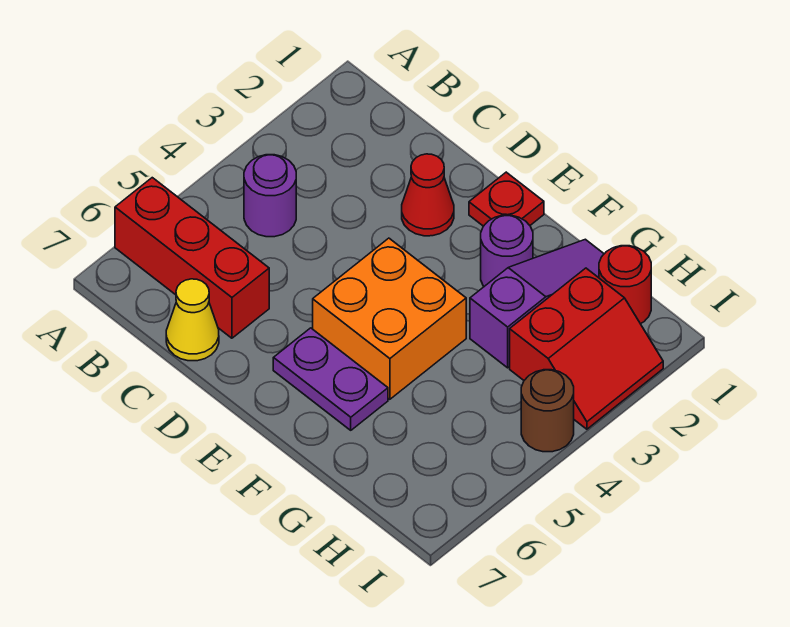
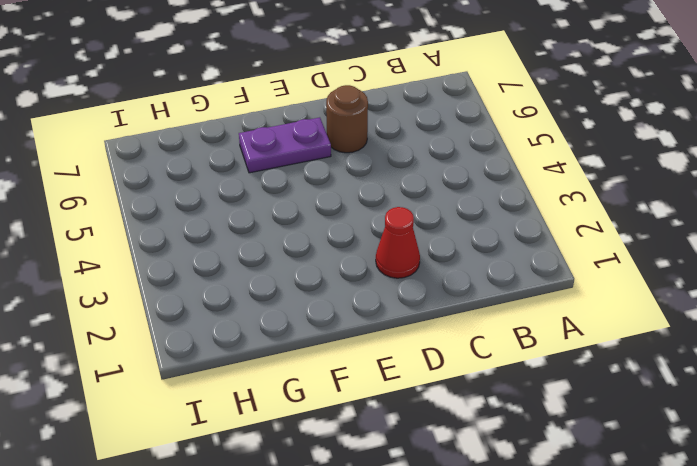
brown 1x1 round brick [326,85,368,153] -> brown 1x1 round brick moved to [521,370,574,452]
none -> red 1x3 brick [115,178,269,338]
none -> purple 1x1 round brick [244,155,296,237]
none -> yellow 1x1 cone [166,279,219,361]

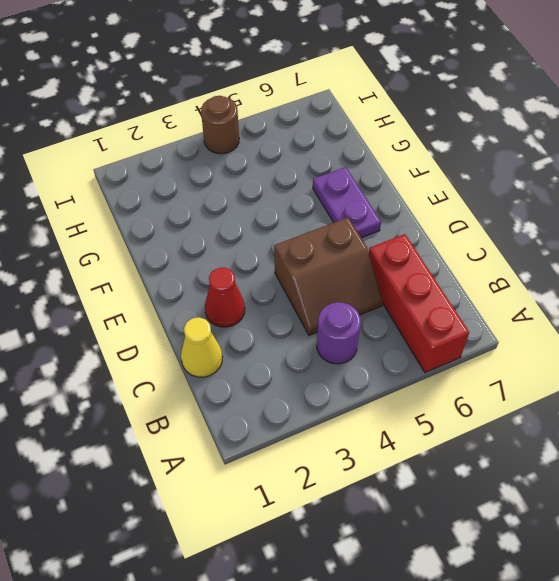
yellow 1x1 cone [181,317,223,377] -> yellow 1x1 cone moved to [166,279,219,361]
brown 2x2 slope [274,218,383,335] -> none
none -> red 1x1 plate [469,172,544,226]
none -> orange 2x2 brick [313,238,466,399]
none -> purple 1x1 round brick [481,215,533,286]

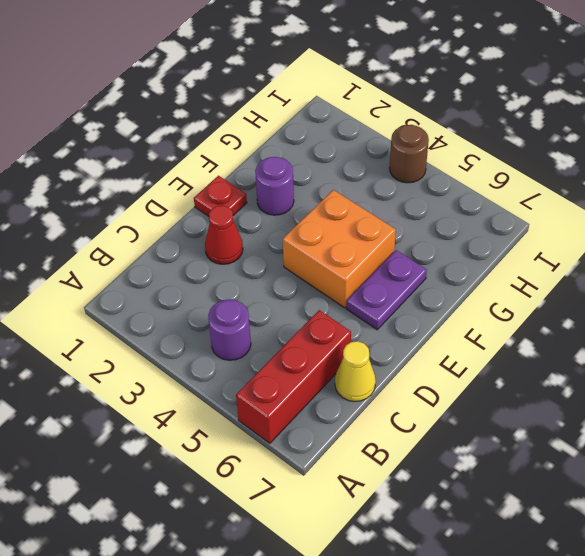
none -> purple 1x3 slope [470,239,604,368]
none -> red 1x1 round brick [599,246,651,324]
none -> red 2x2 slope [510,268,663,429]

